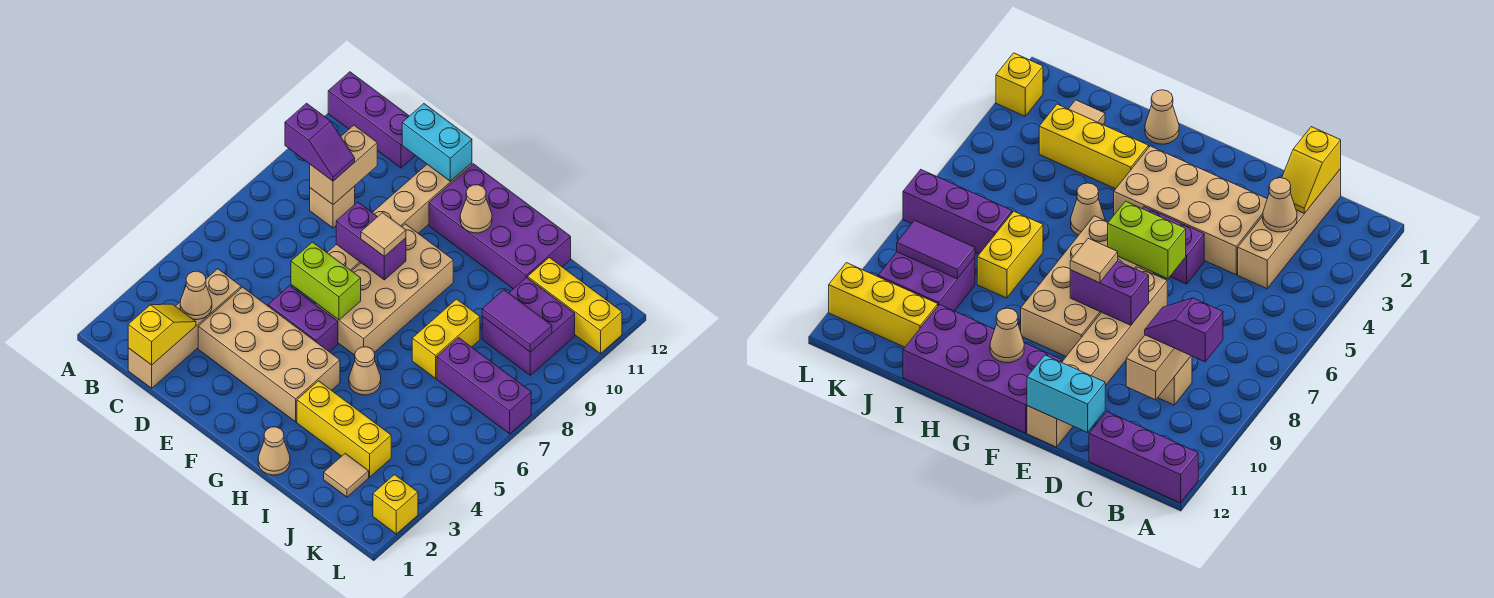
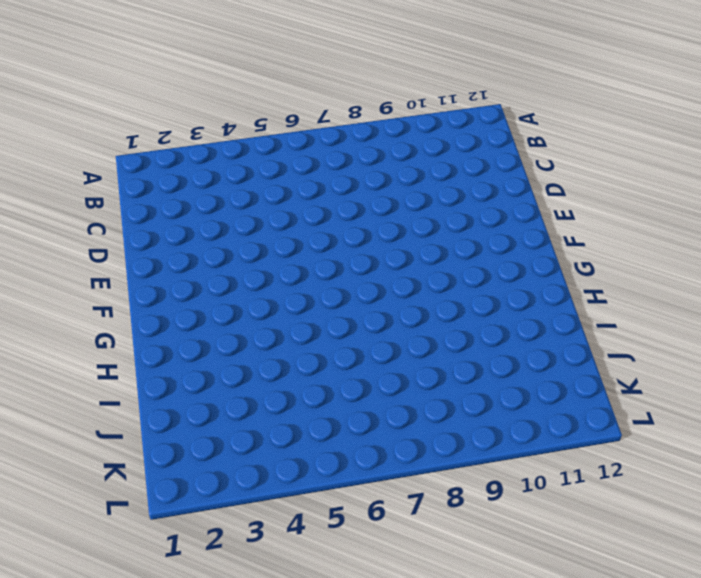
none -> purple 1x3 brick [328,72,415,168]
none -> tan 1x4 brick [128,269,241,388]
none -> tan 1x1 brick [310,186,355,228]

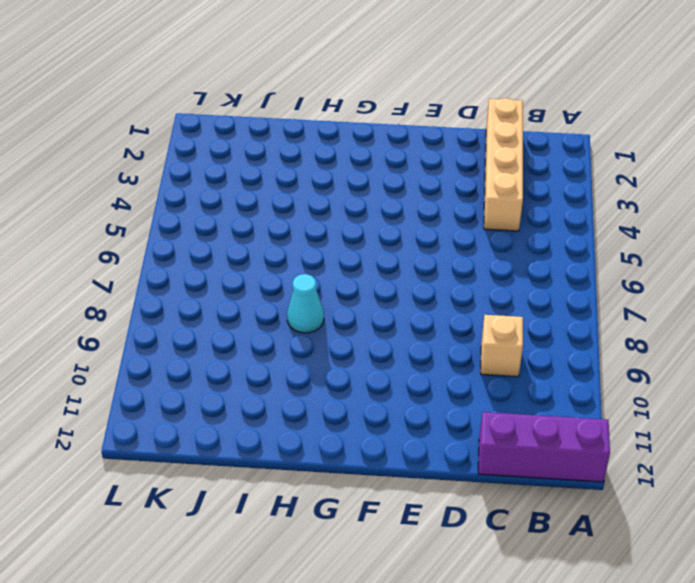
cyan 1x1 cone [287,274,324,333] -> none
none -> tan 2x4 brick [198,287,340,422]
none -> purple 1x2 brick [268,286,338,352]
none -> tan 1x6 brick [327,163,472,271]

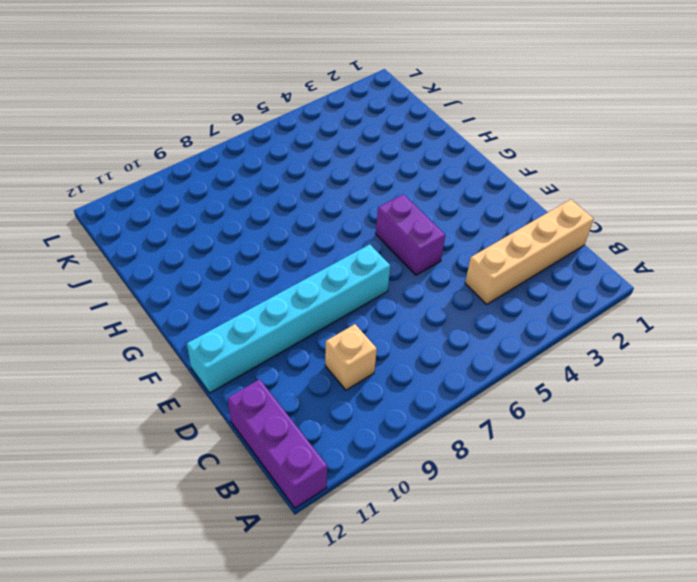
cyan 1x6 brick [187,244,390,393] -> tan 1x6 brick [327,163,472,271]
none -> tan 2x4 brick [198,287,340,422]
none -> tan 2x4 brick [316,224,453,355]
none -> purple 2x4 brick [429,164,571,289]

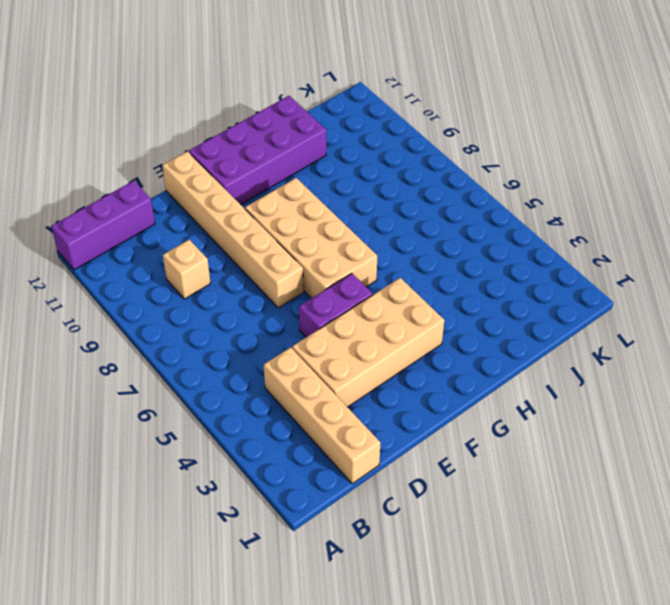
none -> tan 1x1 cone [258,427,290,475]
none -> yellow 1x3 brick [297,381,391,477]
none -> tan 1x1 cone [349,347,381,395]

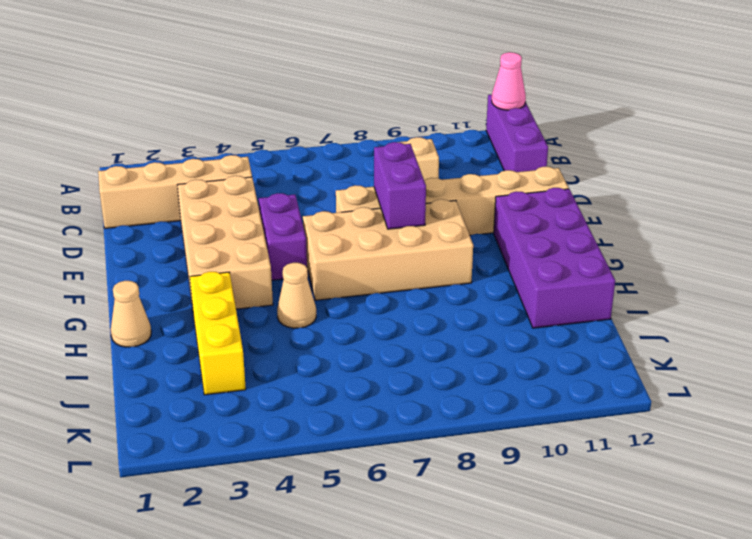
pink 1x1 cone [492,52,526,110] -> none
none -> yellow 1x2 brick [412,299,480,379]
none -> tan 1x1 tile [324,454,369,497]
none -> purple 1x3 brick [437,338,531,434]

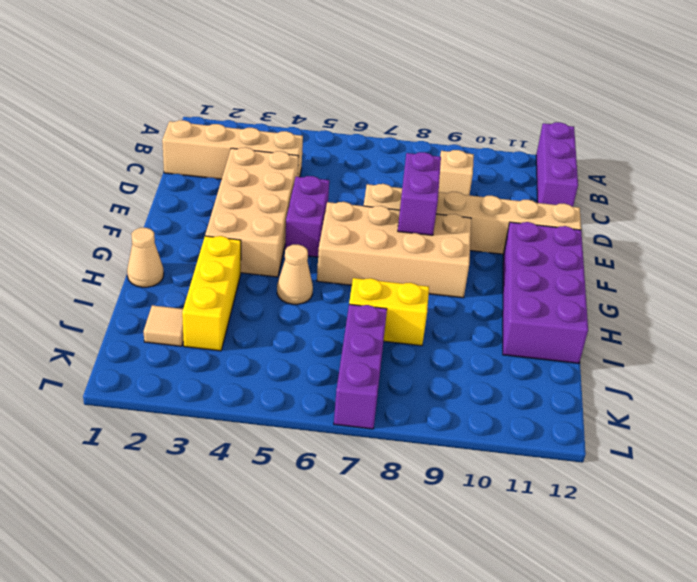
none -> purple 2x2 brick [482,277,575,375]
none -> yellow 1x3 brick [528,258,622,354]
none -> yellow 1x1 brick [373,475,418,534]

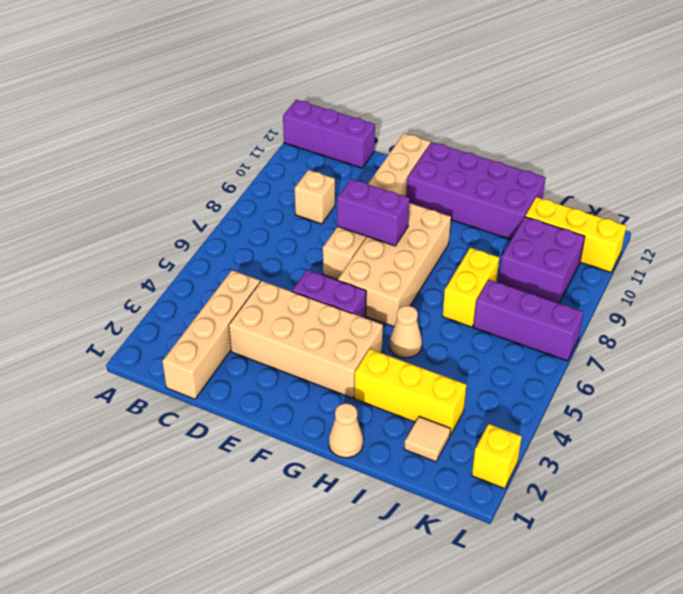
none -> yellow 1x2 slope [128,304,196,365]
none -> tan 1x1 cone [180,271,212,320]
none -> tan 1x2 brick [310,125,377,205]

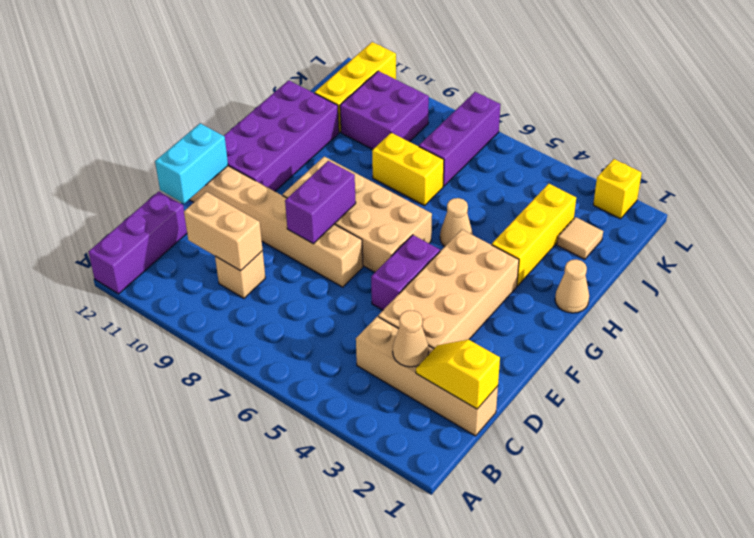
none -> lime 1x2 brick [291,242,361,320]
none -> tan 1x1 cone [460,185,492,233]
none -> purple 1x2 tile [482,290,552,352]

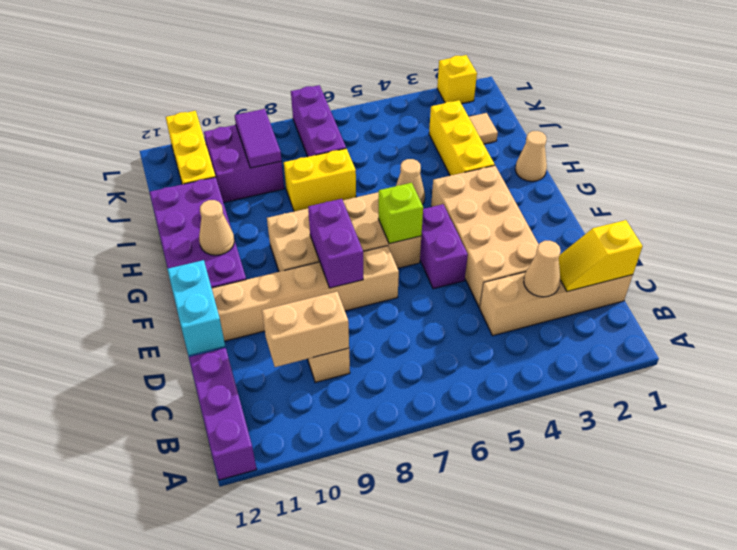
lime 1x1 brick [378,183,423,244] -> lime 1x2 brick [291,242,361,320]
none -> purple 1x2 slope [285,103,355,181]
none -> tan 1x1 tile [361,213,406,257]

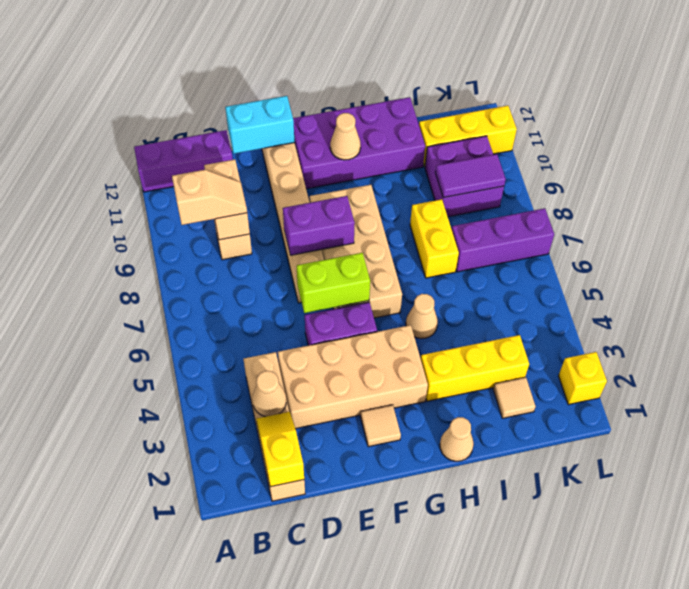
tan 1x2 slope [172,170,247,225] -> purple 1x2 slope [285,103,355,181]
tan 1x1 tile [361,405,401,447] -> tan 1x1 tile moved to [361,213,406,257]

